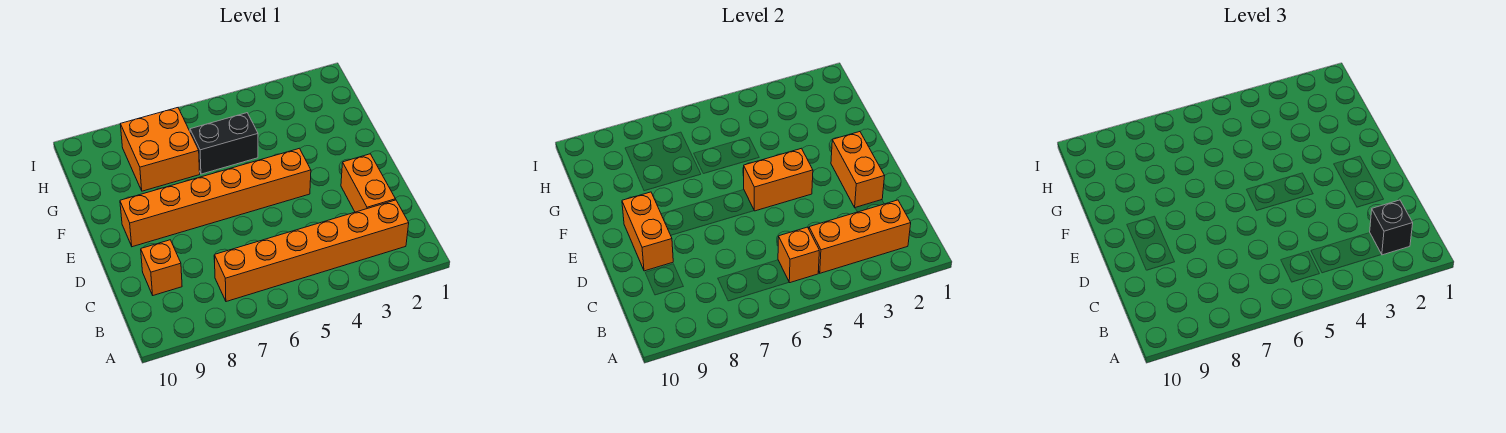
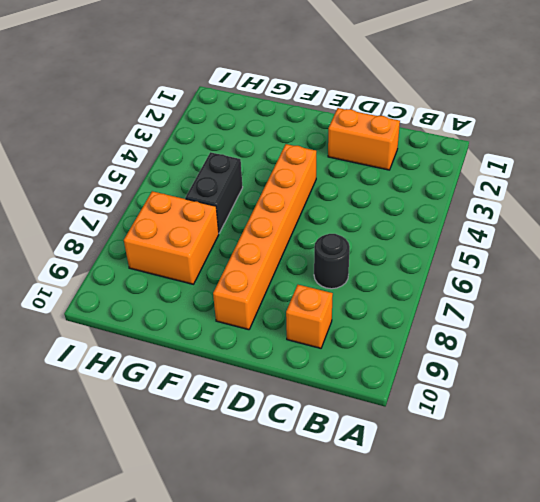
black 1x1 round brick [314,234,350,289] -> none
none -> orange 1x6 brick [214,200,409,302]
none -> orange 1x3 brick [809,200,911,273]
none -> orange 1x1 brick [778,227,819,283]

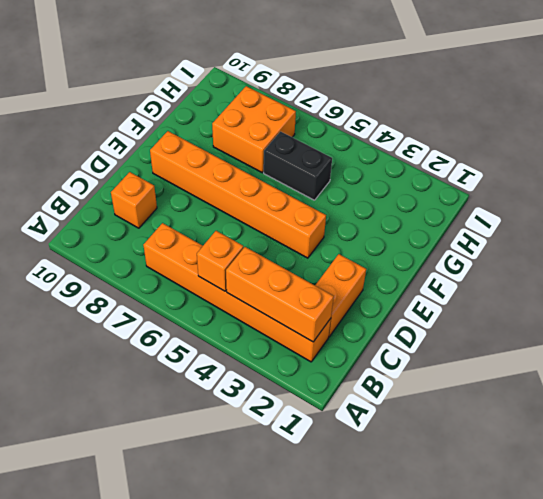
none -> orange 1x2 brick [831,132,885,207]
none -> orange 1x2 brick [622,192,673,271]
none -> orange 1x2 brick [744,148,813,211]

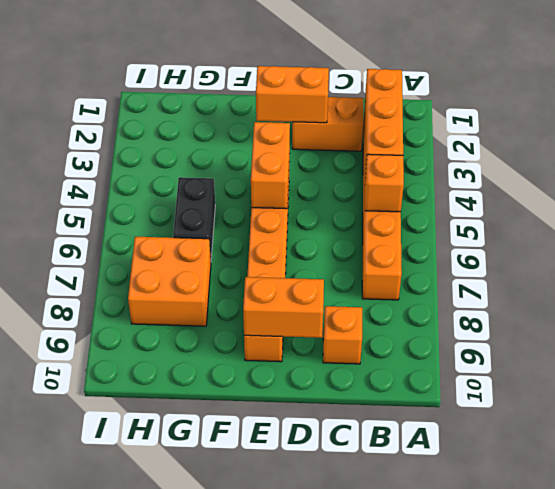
none -> black 1x1 brick [1370,200,1413,255]

